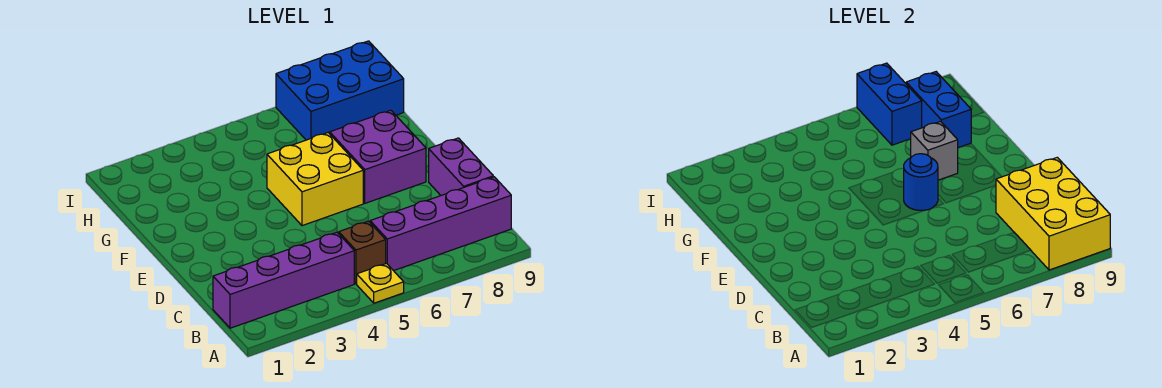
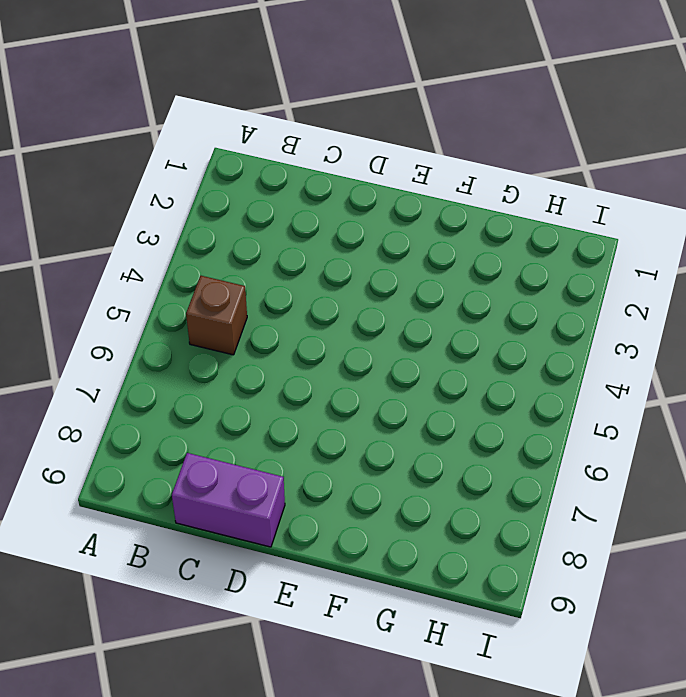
none -> yellow 1x1 plate [357,263,404,303]
none -> purple 1x4 brick [213,232,354,328]
none -> purple 1x4 brick [370,177,511,271]

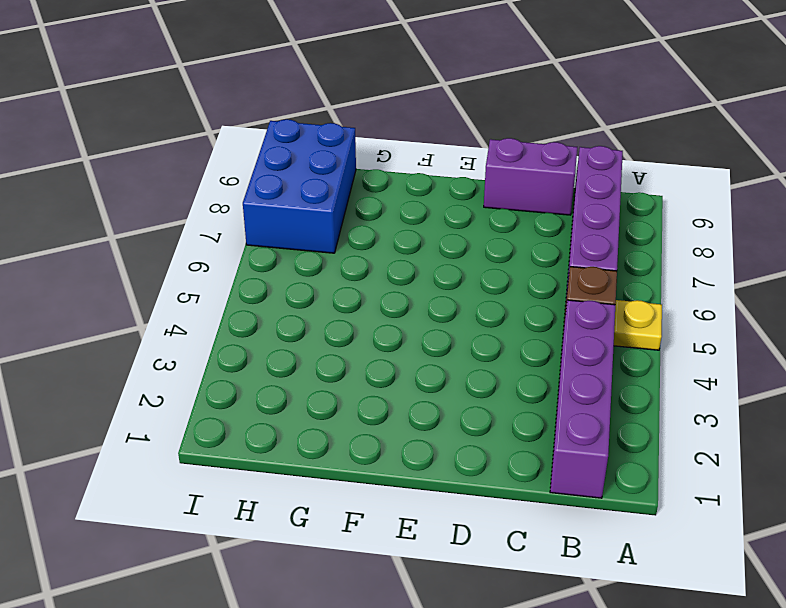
none -> yellow 2x2 brick [267,133,363,226]
none -> purple 2x2 brick [330,110,426,203]
none -> yellow 2x3 brick [996,157,1110,270]

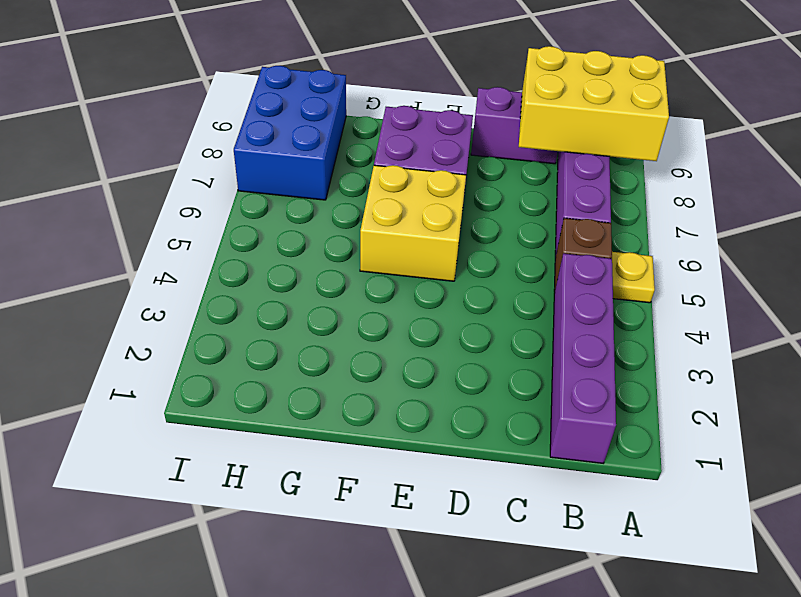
none -> blue 1x1 round brick [904,154,938,210]
none -> grey 1x1 brick [911,121,958,180]
none -> blue 1x2 brick [906,72,971,148]

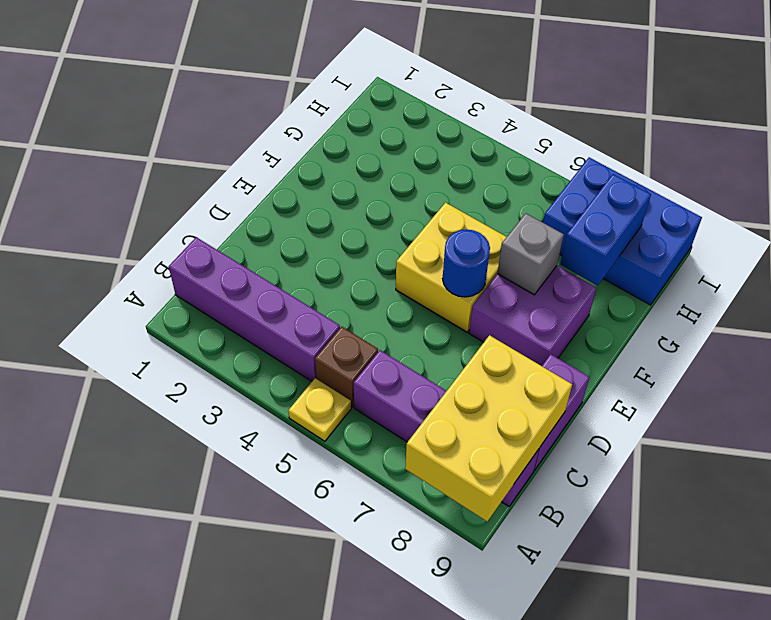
none -> blue 1x2 brick [857,63,922,145]

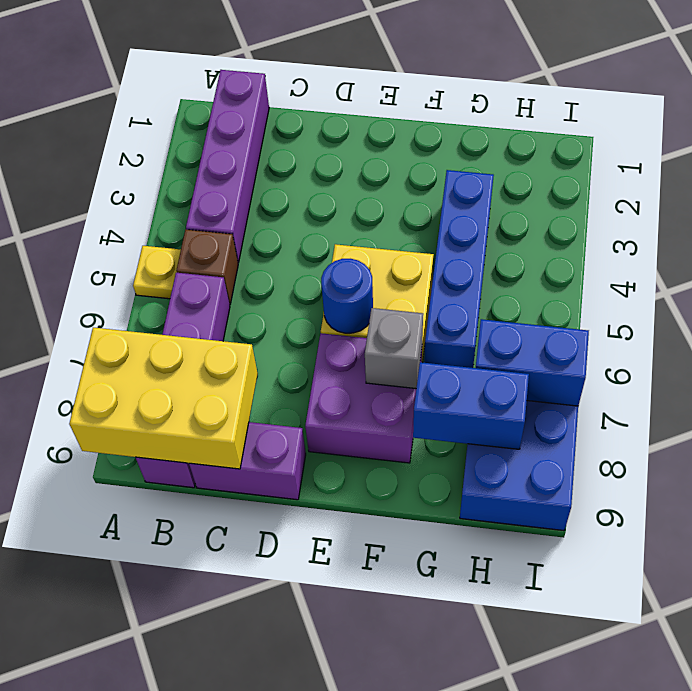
blue 1x4 brick [424,170,494,368] -> none

